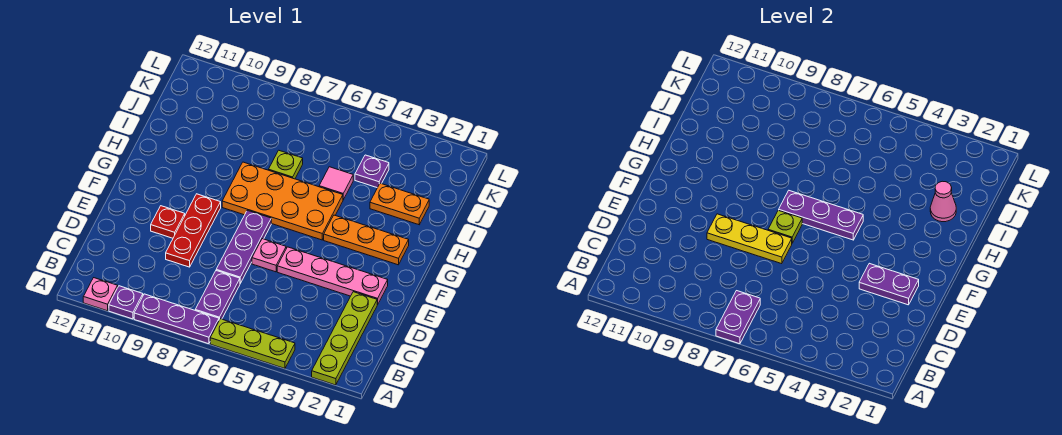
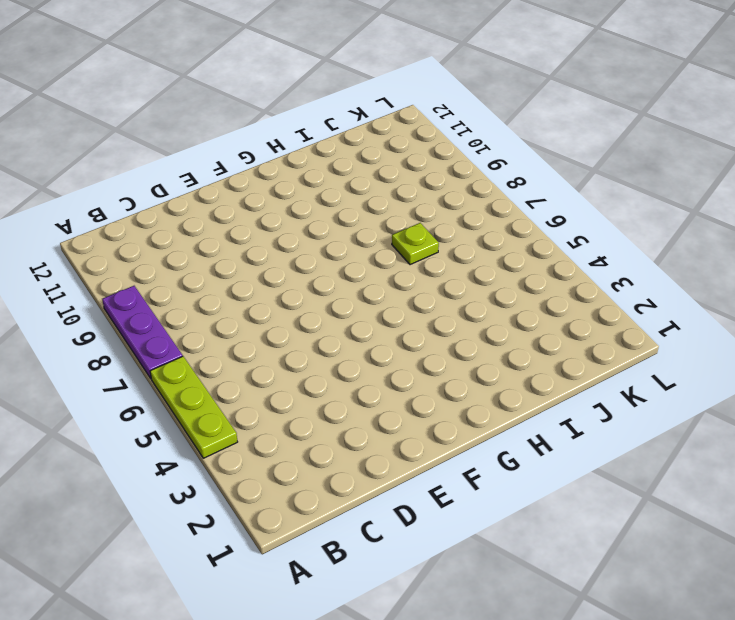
none -> lime 1x4 plate [312,292,377,385]
none -> purple 1x1 plate [109,286,143,319]
none -> pink 1x1 plate [83,278,118,311]

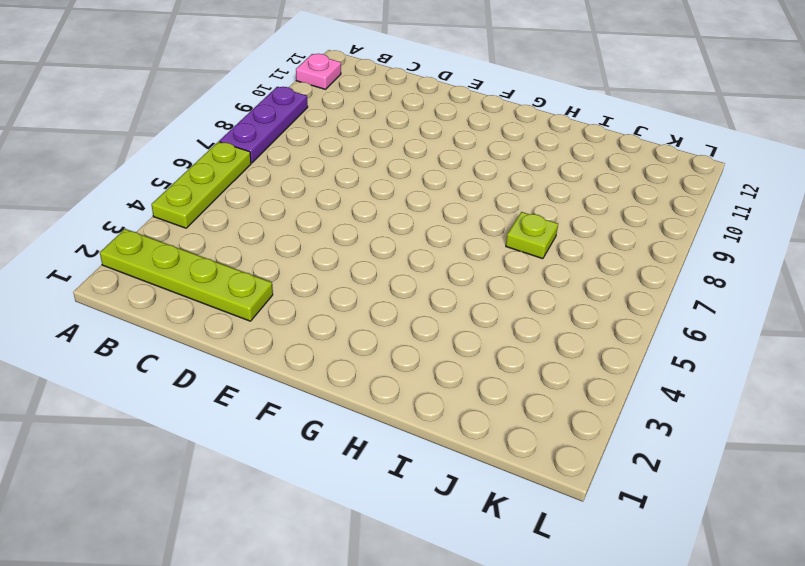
none -> purple 1x1 plate [109,286,143,319]
none -> purple 1x2 plate [195,271,240,320]
none -> purple 1x3 plate [216,210,271,283]

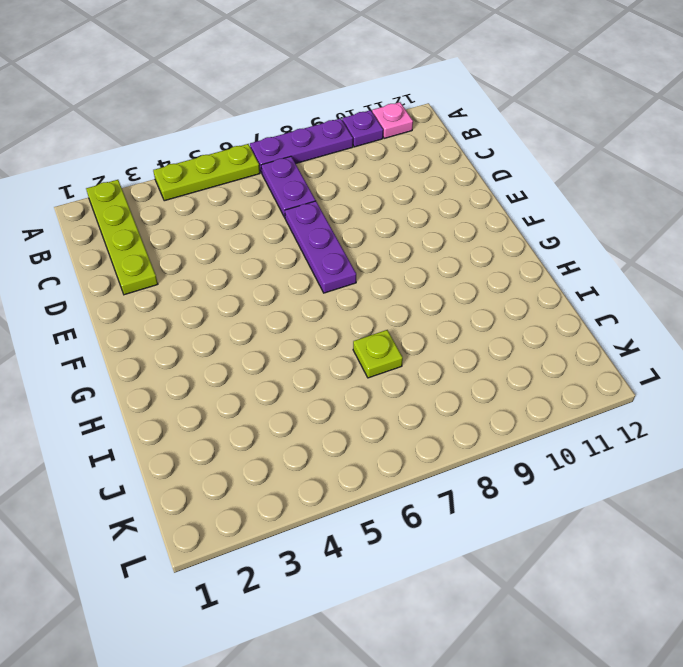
none -> red 1x3 plate [166,194,221,267]
none -> pink 1x4 plate [277,247,388,305]
none -> pink 1x1 plate [252,239,286,272]

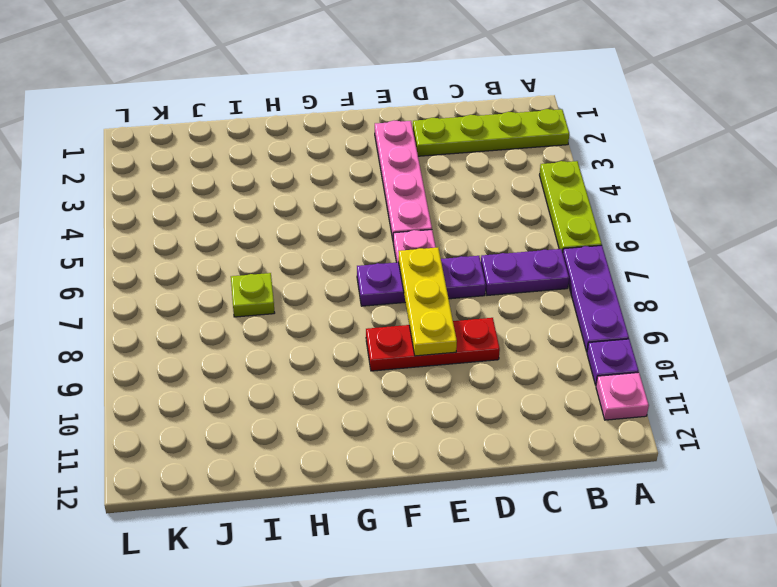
none -> red 1x1 plate [151,206,185,238]
none -> orange 1x3 plate [324,215,409,265]
none -> orange 2x4 plate [222,162,343,240]

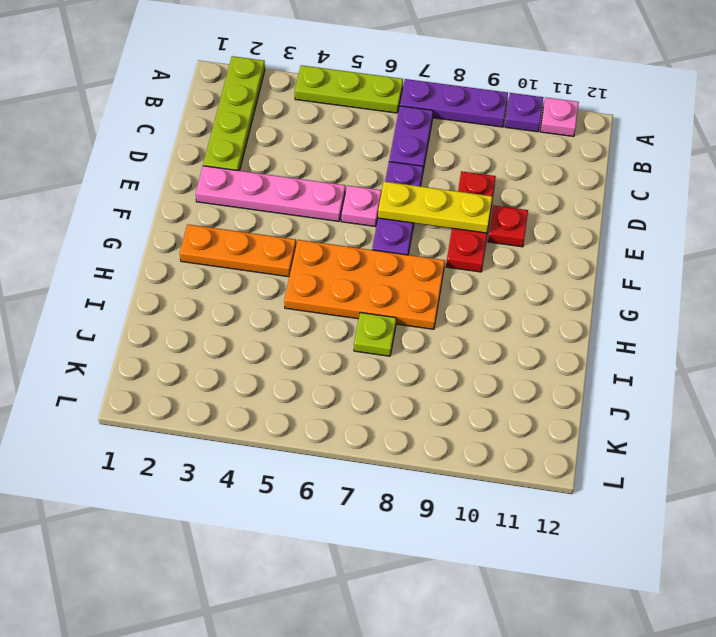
none -> orange 1x2 plate [370,183,429,225]
none -> pink 1x1 tile [319,167,353,200]
none -> purple 1x1 plate [355,155,389,188]

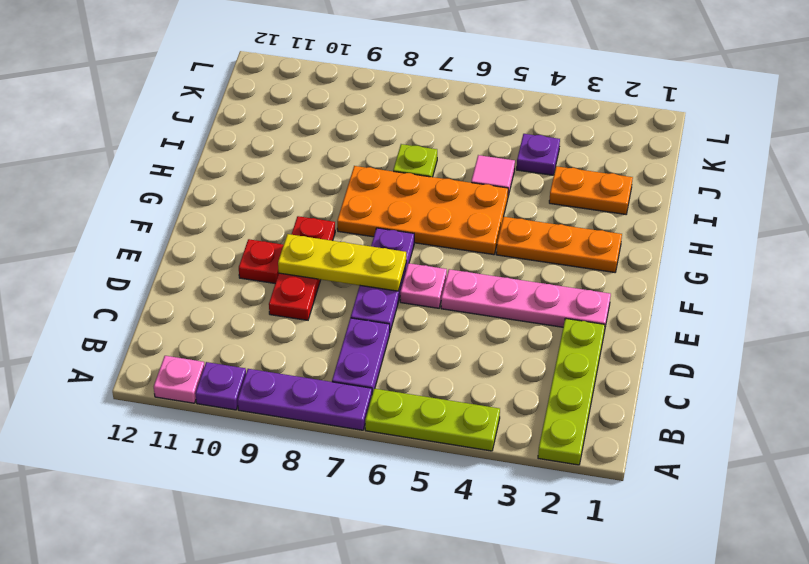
none -> purple 1x2 plate [716,291,760,344]
none -> purple 1x2 plate [859,263,919,305]
none -> lime 1x1 plate [768,210,802,243]

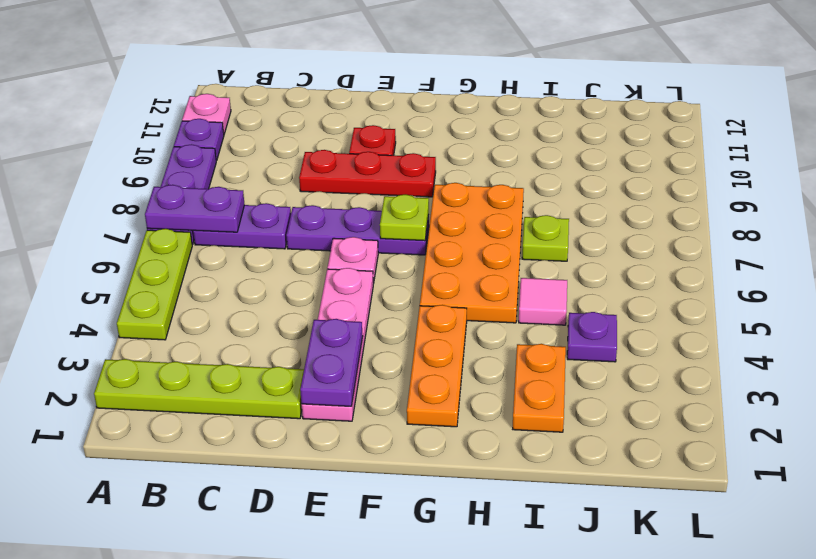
none -> yellow 1x3 plate [707,214,792,264]
none -> purple 1x3 plate [779,191,863,240]
none -> pink 1x1 cone [930,181,956,222]

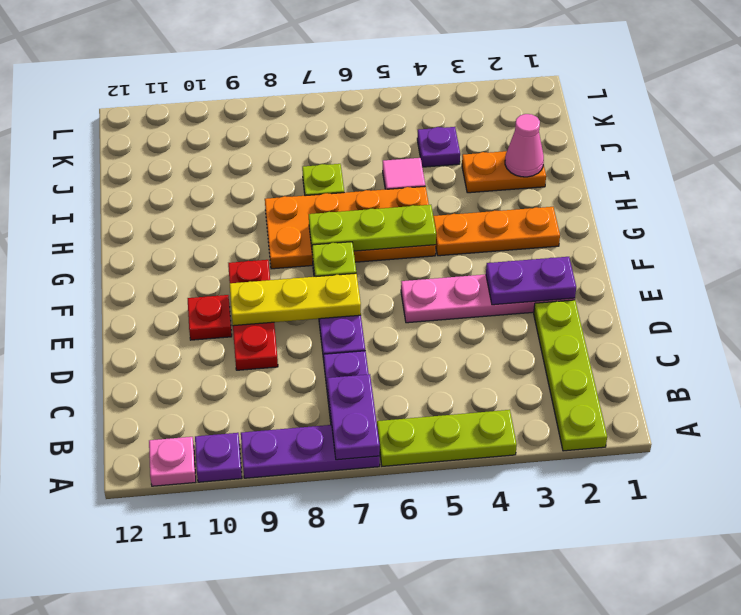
lime 1x3 plate [309,205,436,251] -> purple 1x3 plate [779,191,863,240]
none -> pink 1x1 plate [252,239,286,272]

